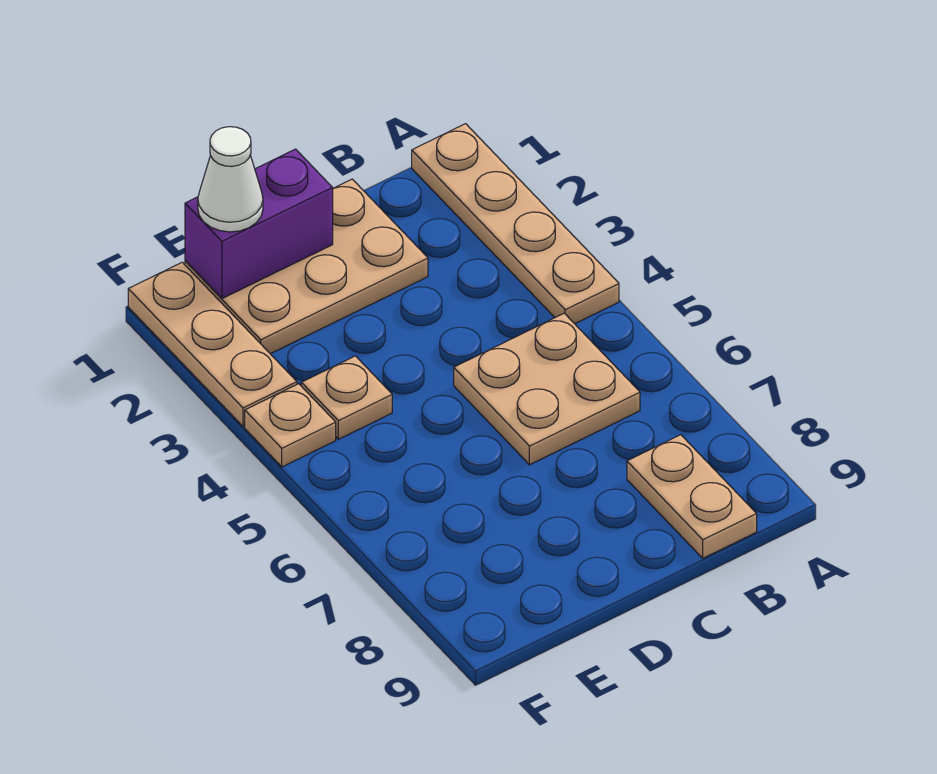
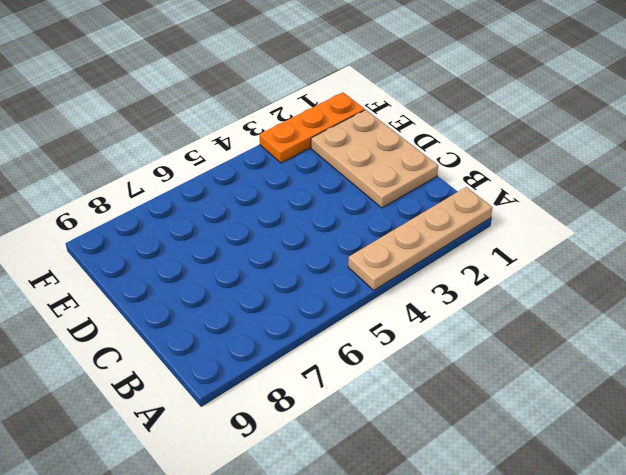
orange 1x3 plate [259,92,365,163] -> tan 1x3 plate [128,262,297,426]
none -> tan 2x2 plate [454,313,640,465]
none -> tan 1x2 plate [627,435,757,558]

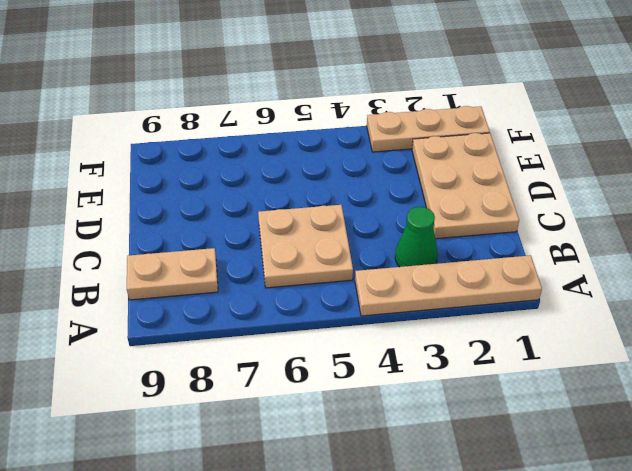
green 1x1 cone [395,207,438,267] -> none
none -> tan 1x1 plate [301,356,392,439]
none -> tan 1x1 plate [245,384,336,467]

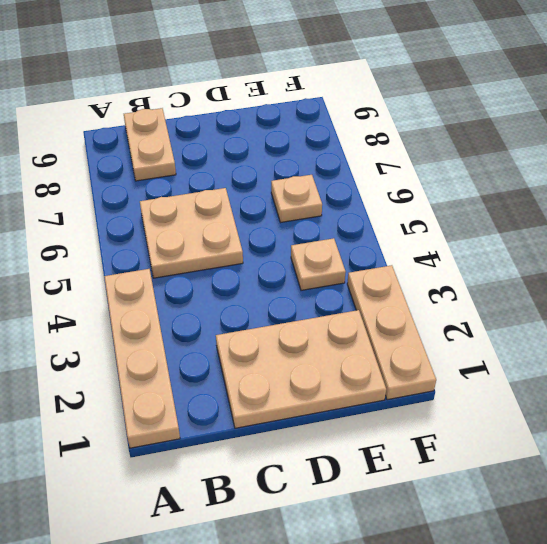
tan 1x1 plate [271,175,322,222] -> tan 1x1 plate moved to [245,384,336,467]
none -> purple 1x2 brick [185,149,333,299]
none -> white 1x1 cone [198,127,263,232]

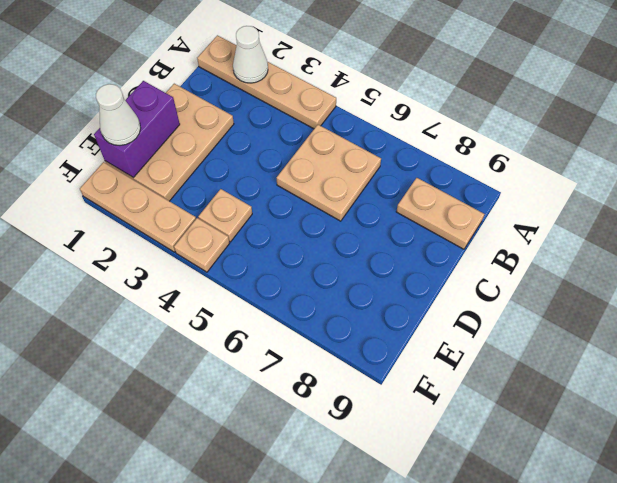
white 1x1 cone [233,26,268,83] -> none

